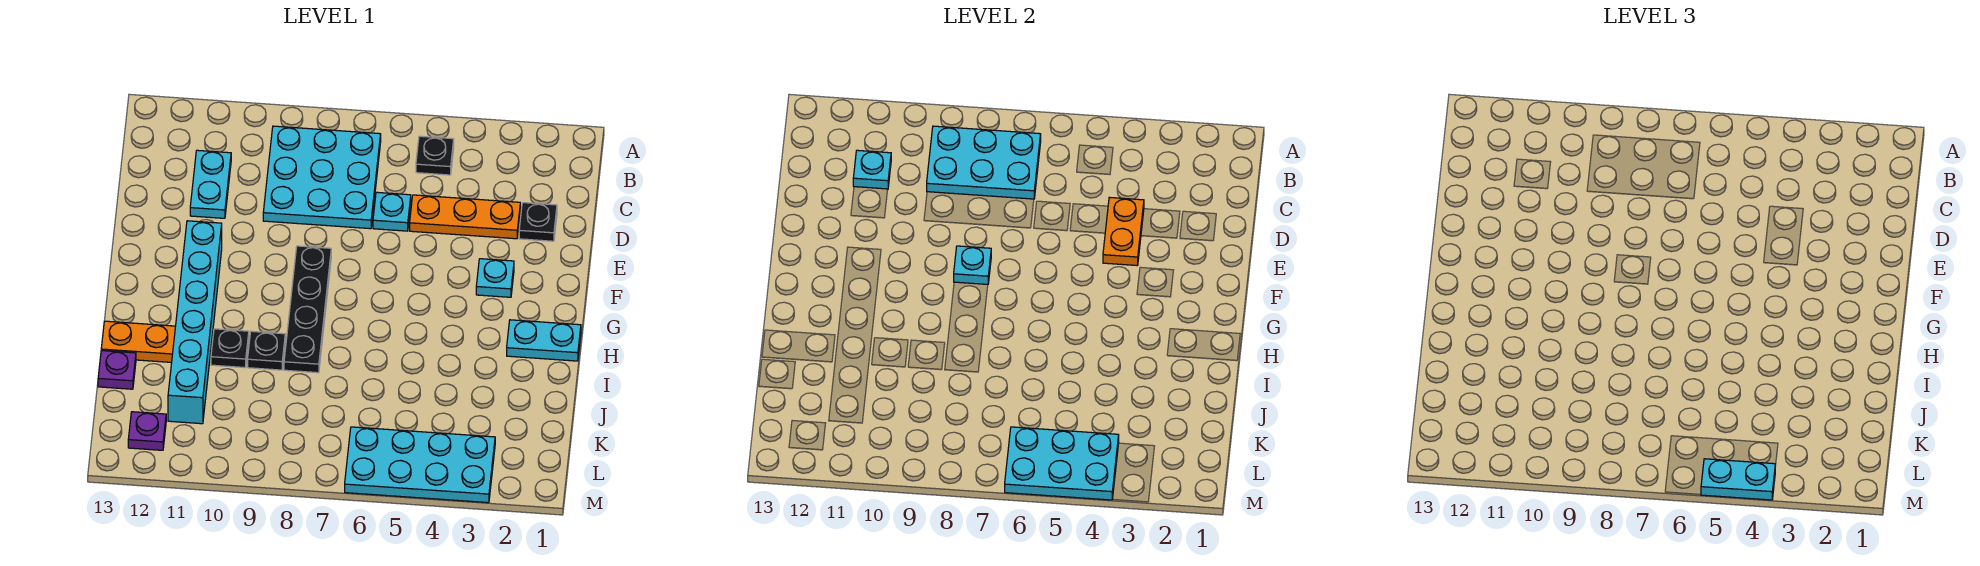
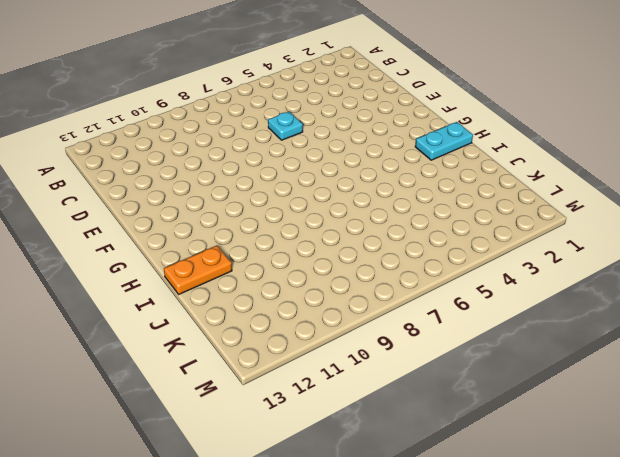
none -> black 1x1 plate [416,136,454,175]
none -> cyan 3x3 plate [263,126,381,229]
none -> cyan 1x2 plate [190,150,231,218]

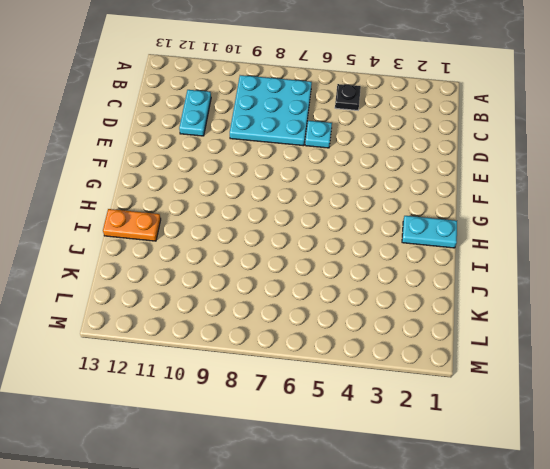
none -> black 1x1 plate [519,203,557,241]
none -> orange 1x3 plate [410,195,520,239]
none -> cyan 1x1 plate [476,259,514,297]

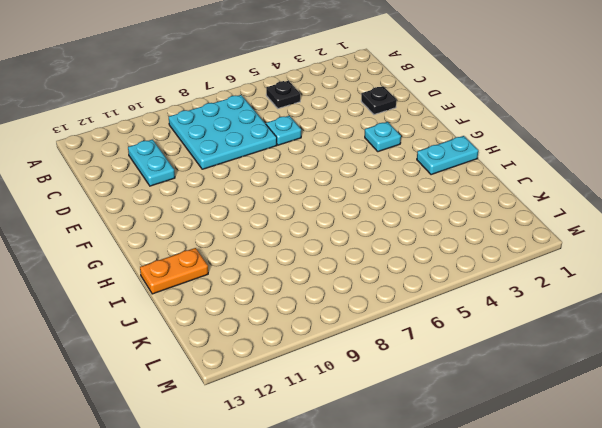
none -> orange 1x3 plate [410,195,520,239]
none -> black 1x4 plate [284,246,331,373]
none -> cyan 1x6 brick [168,221,222,424]

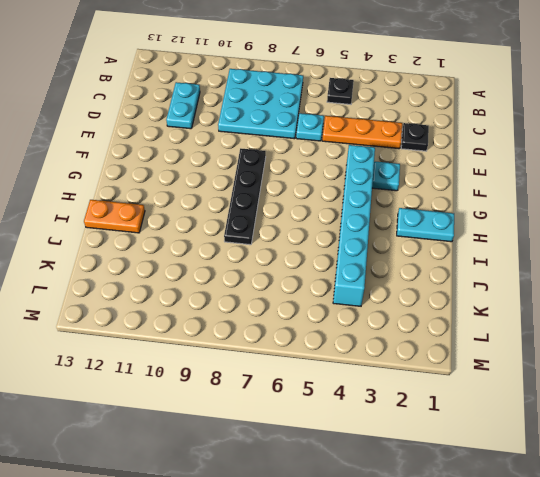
cyan 1x6 brick [333,145,375,306] -> cyan 1x6 brick moved to [168,221,222,424]
none -> black 1x1 plate [248,331,285,370]
none -> black 1x1 plate [211,329,249,368]
none -> purple 1x1 plate [98,351,136,389]

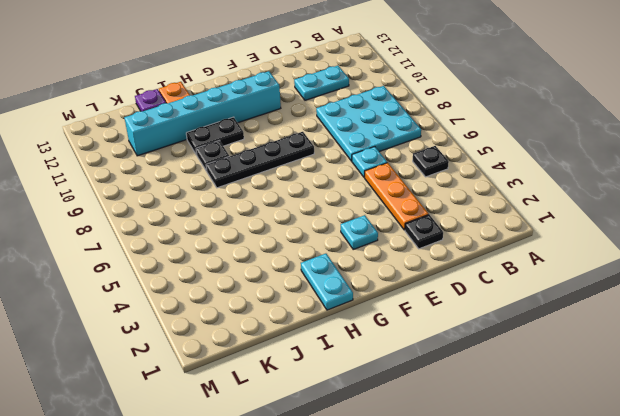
black 1x2 plate [186,117,244,155] -> black 1x1 plate [211,329,249,368]
none -> cyan 2x4 plate [345,427,495,503]
none -> purple 1x1 plate [128,412,166,450]
none -> cyan 2x3 plate [927,126,1041,199]

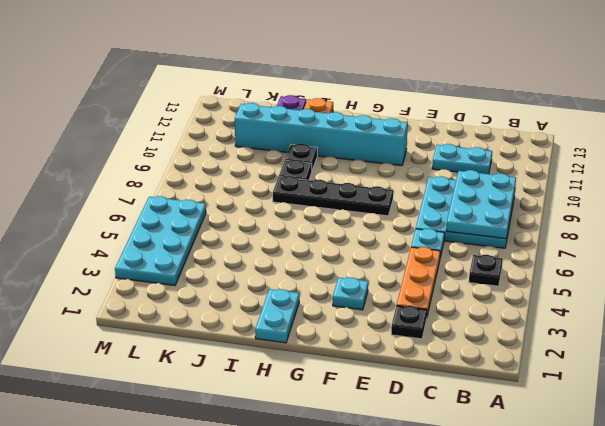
none -> purple 1x1 plate [128,412,166,450]
none -> cyan 1x1 plate [853,150,891,189]
none -> orange 1x2 plate [1103,197,1144,265]

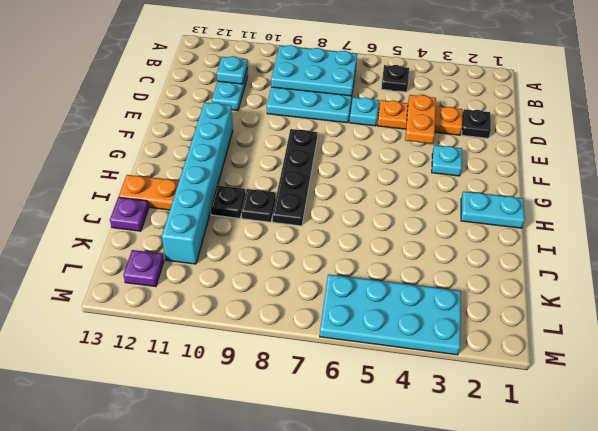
none -> cyan 1x1 plate [954,246,991,284]
none -> cyan 2x3 plate [1005,427,1119,500]
none -> cyan 1x2 plate [1701,459,1775,500]

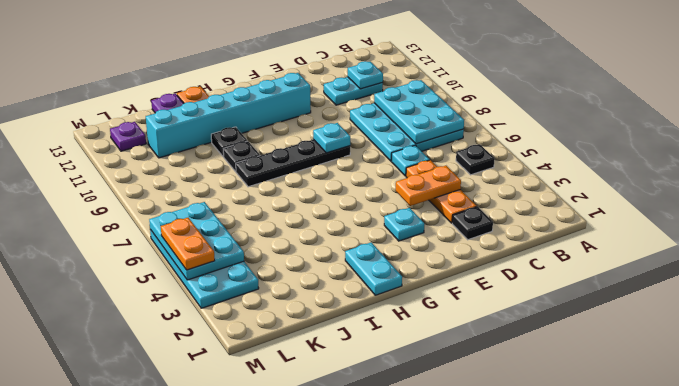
orange 1x2 plate [161,218,215,270] -> cyan 1x2 plate [1701,459,1775,500]

